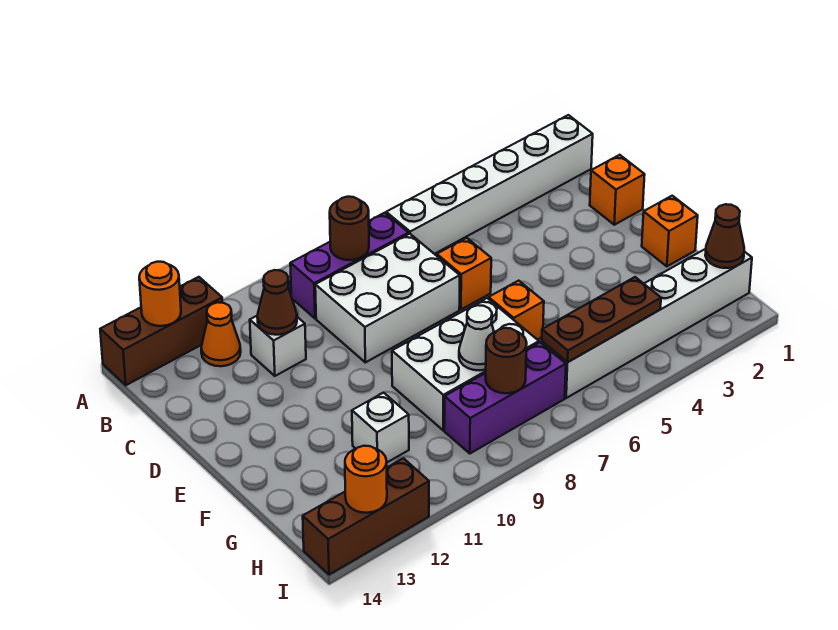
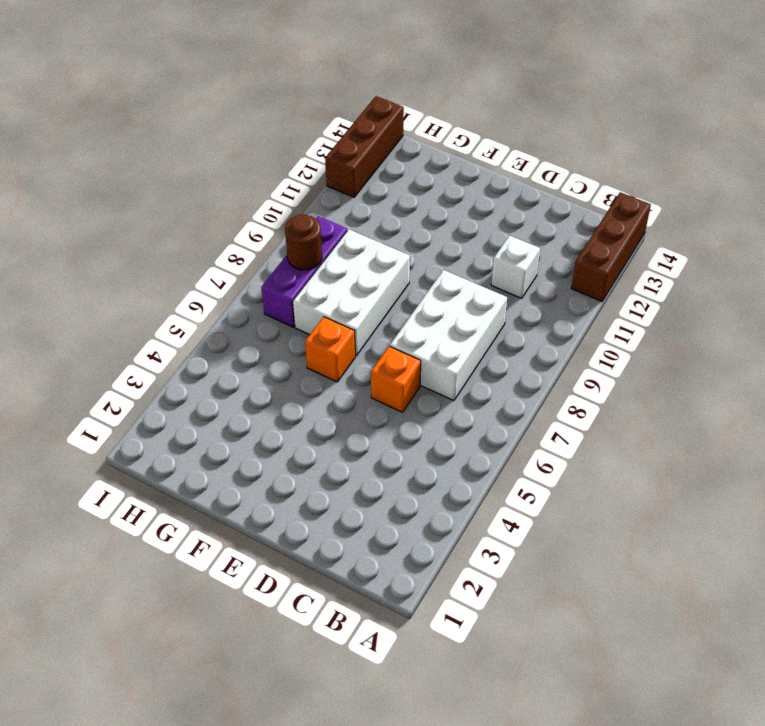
none -> white 1x6 brick [386,115,593,254]
none -> purple 1x3 brick [290,213,409,319]
none -> orange 1x1 cone [201,302,241,366]

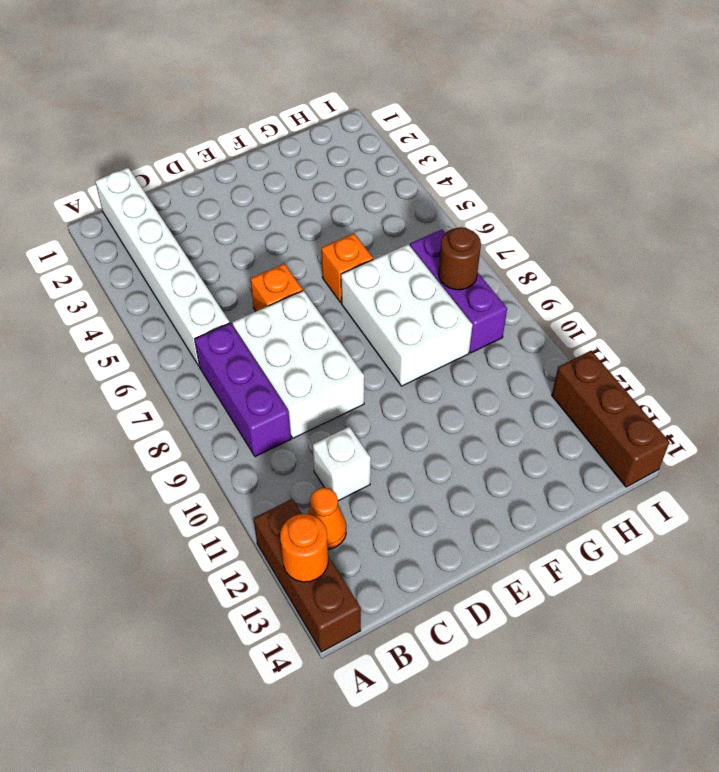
none -> orange 1x1 brick [590,155,645,225]
none -> orange 1x1 brick [642,196,698,266]
none -> white 1x1 brick [352,393,409,462]

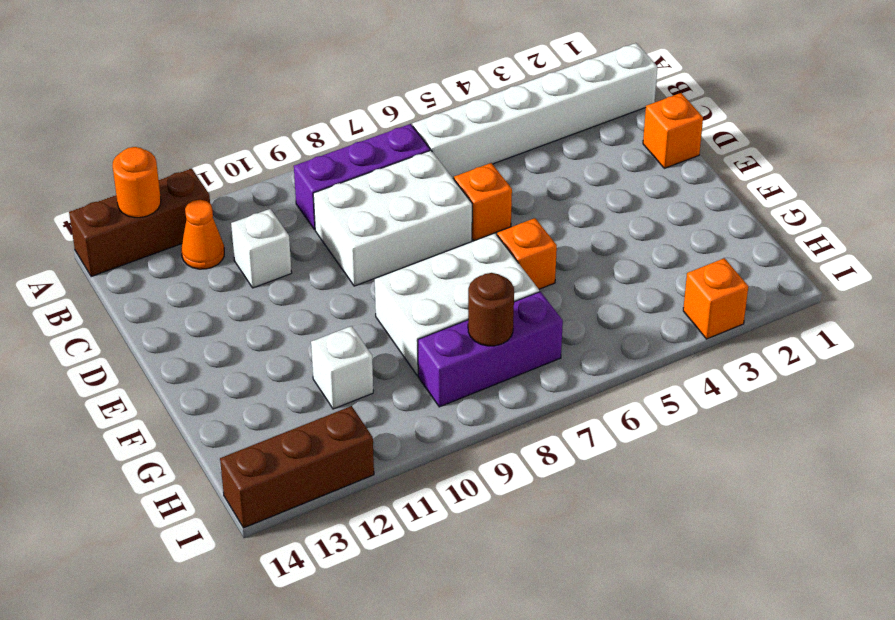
orange 1x1 brick [683,258,748,339] -> orange 1x1 brick moved to [642,196,698,266]
none -> white 1x6 brick [542,249,752,398]
none -> brown 1x1 round brick [330,197,369,260]
none -> brown 1x1 cone [257,270,297,335]

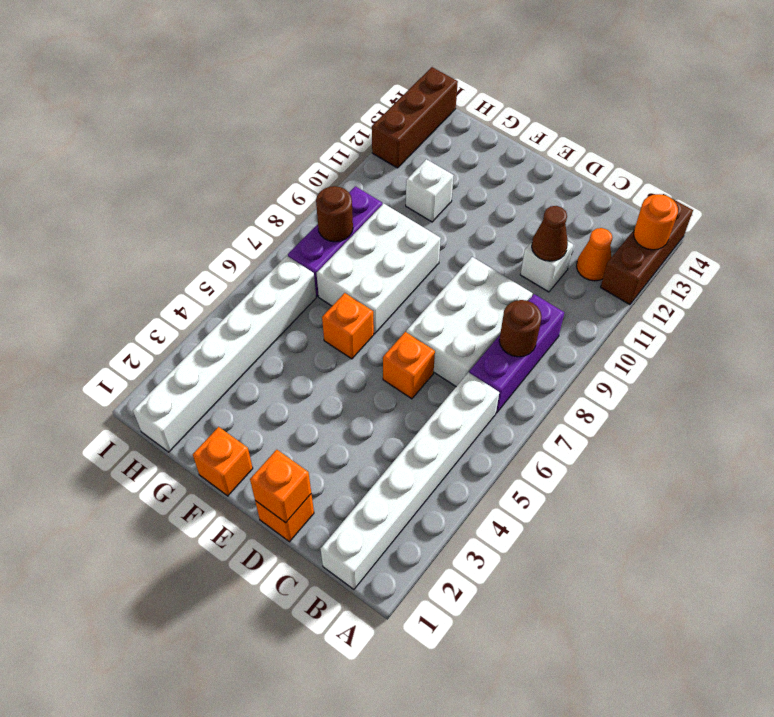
orange 1x1 brick [250,450,311,523] -> none
none -> white 1x1 cone [459,305,494,370]
none -> brown 1x1 cone [705,204,744,268]
none -> brown 1x3 plate [542,277,661,362]

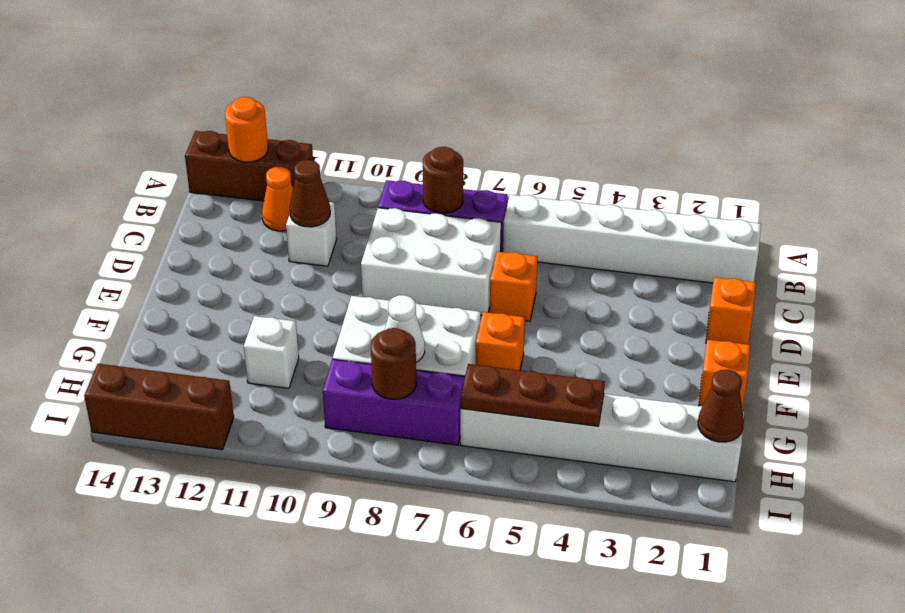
none -> orange 1x1 round brick [345,446,387,513]

